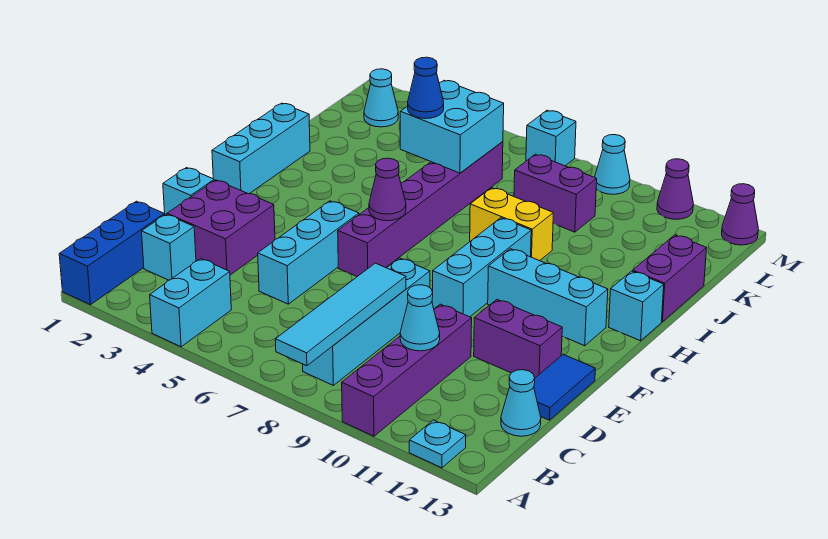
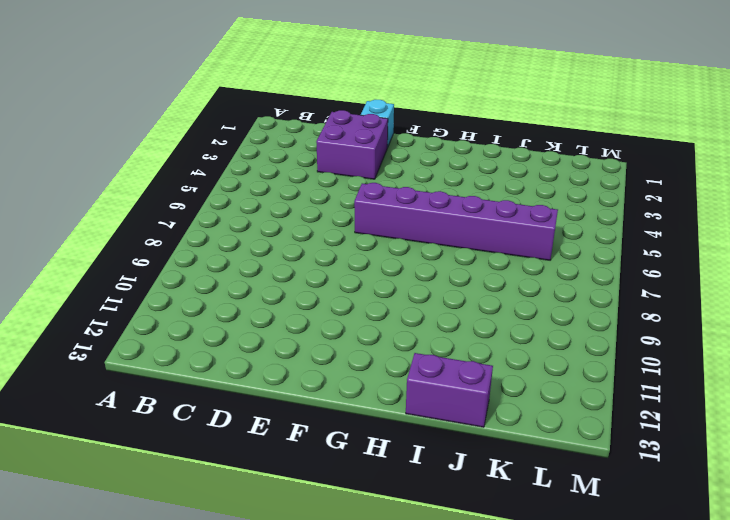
none -> blue 1x3 brick [59,201,165,305]
none -> cyan 1x2 brick [150,259,231,347]
none -> purple 1x4 brick [342,304,472,436]
none -> cyan 1x1 plate [409,420,466,468]

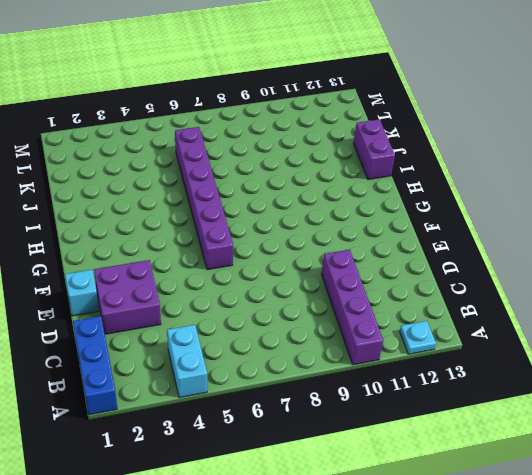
none -> cyan 1x4 brick [303,258,430,385]
none -> cyan 1x1 brick [142,214,196,280]
none -> cyan 1x1 cone [501,370,541,436]
none -> cyan 1x3 brick [258,201,359,304]

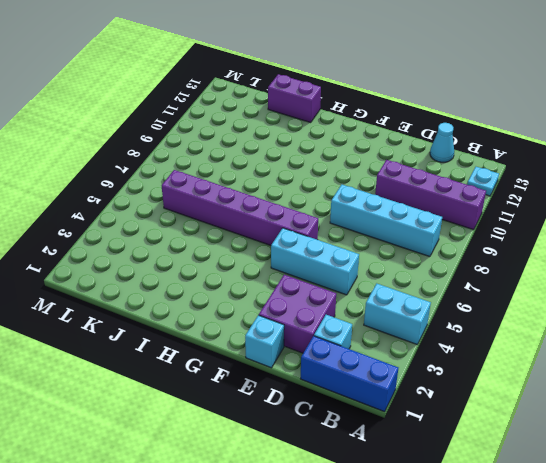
none -> blue 1x2 tile [534,354,595,420]
none -> purple 1x2 brick [474,300,562,378]
none -> cyan 1x3 brick [432,218,531,317]
none -> cyan 1x3 brick [212,103,310,194]

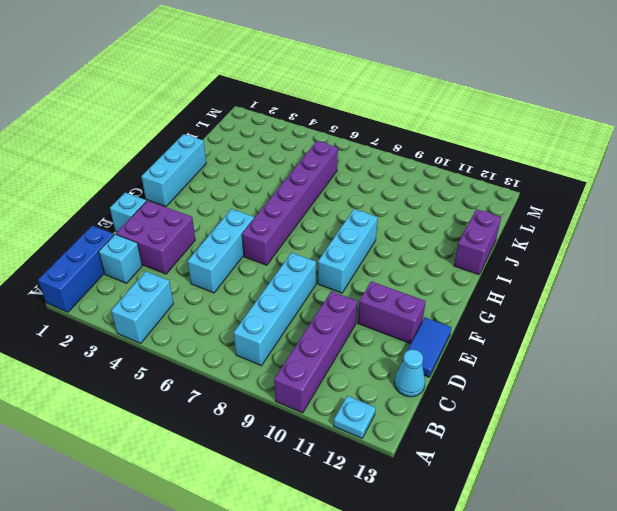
none -> cyan 1x3 brick [488,249,608,346]
none -> cyan 1x1 brick [609,271,664,341]
none -> yellow 1x2 brick [470,188,553,261]
none -> purple 1x2 brick [514,154,597,232]

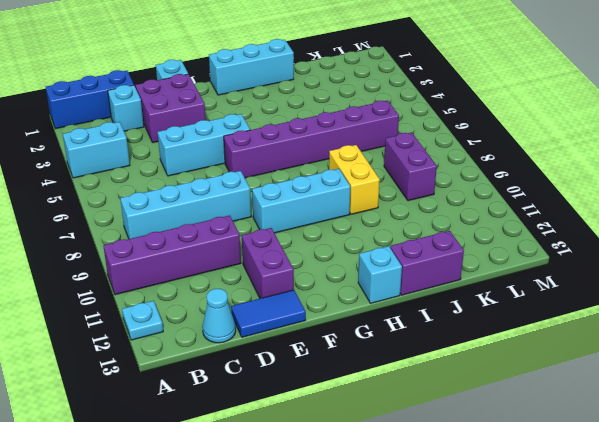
none -> cyan 1x3 brick [488,249,608,346]
none -> cyan 1x1 cone [364,69,398,127]
none -> cyan 1x1 brick [526,110,576,166]
none -> cyan 1x1 cone [595,135,630,194]

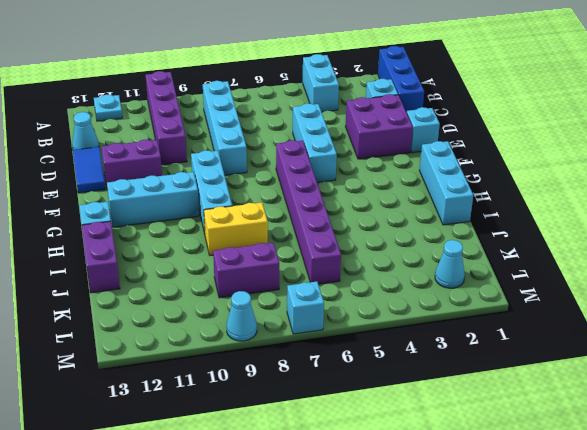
none -> purple 1x1 cone [657,159,693,219]
none -> purple 1x1 cone [722,184,758,245]
none -> cyan 1x4 tile [275,263,406,366]
none -> cyan 1x1 cone [400,285,440,351]

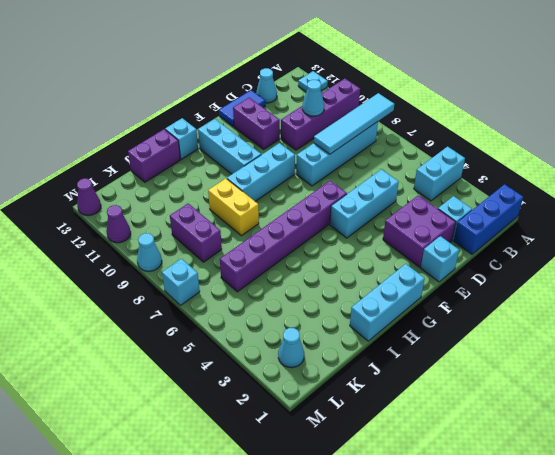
none -> purple 1x1 cone [369,158,406,221]
none -> cyan 2x2 brick [400,80,504,173]
none -> blue 1x1 cone [408,57,444,119]

